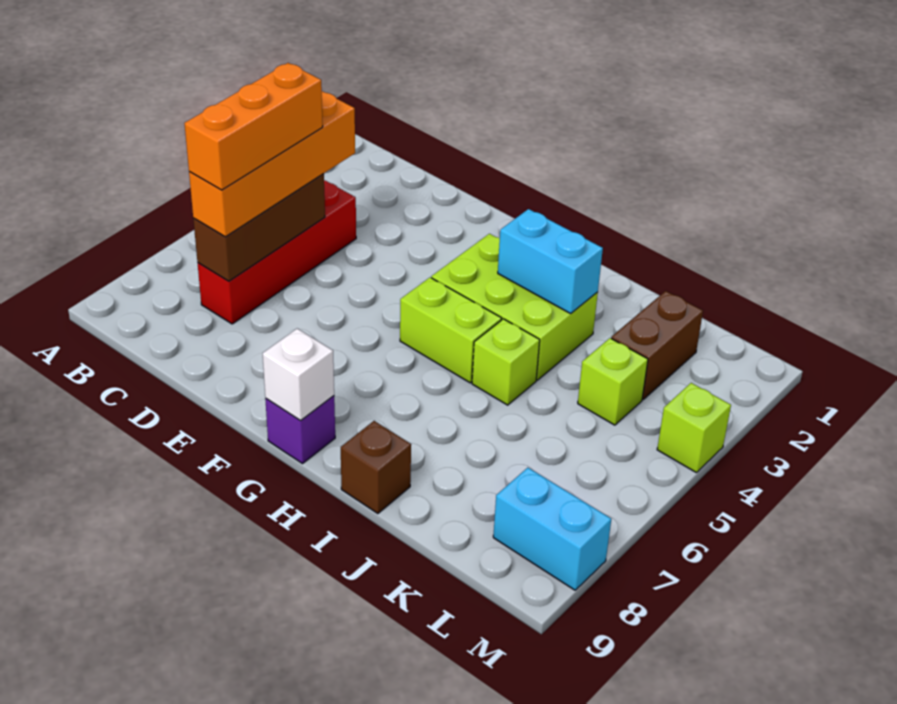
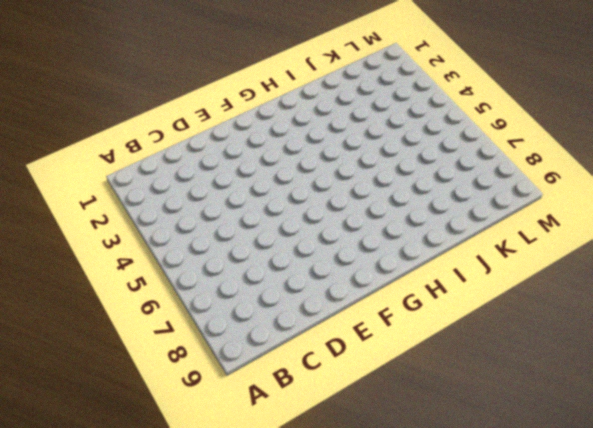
none -> red 1x4 brick [198,180,356,324]
none -> lime 2x3 brick [431,234,598,380]
none -> lime 1x2 brick [400,277,502,383]

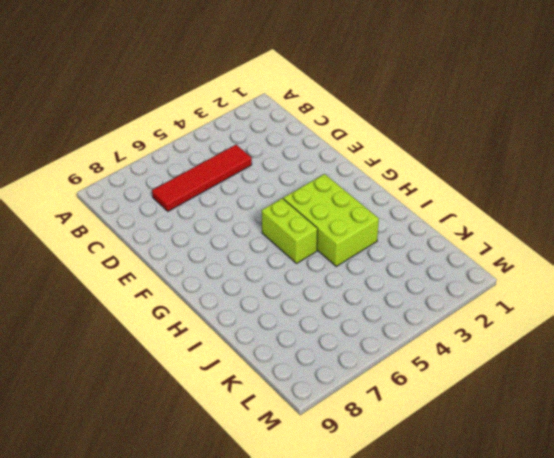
red 1x4 tile [152,145,252,211] -> red 1x4 brick [198,180,356,324]
none -> purple 1x1 brick [265,396,335,464]
none -> lime 1x1 brick [472,319,540,405]
none -> brown 1x1 brick [341,421,411,514]

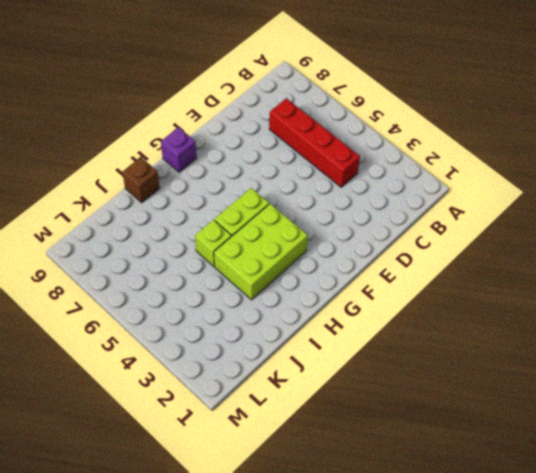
none -> brown 1x2 brick [611,291,703,399]
none -> lime 1x1 brick [578,338,648,425]
none -> cyan 1x2 brick [493,468,611,590]

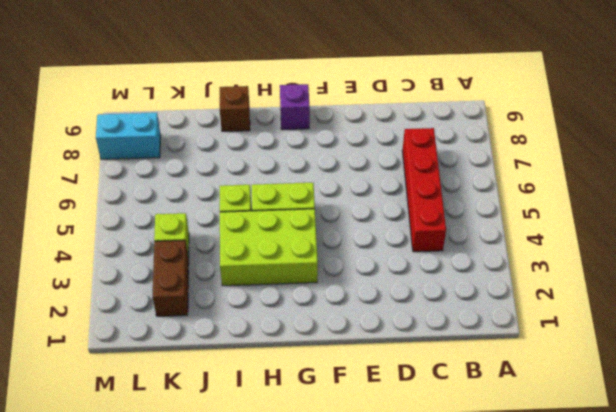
none -> lime 1x1 brick [657,383,731,473]
none -> brown 1x3 brick [193,174,325,281]
none -> white 1x1 brick [263,329,334,420]

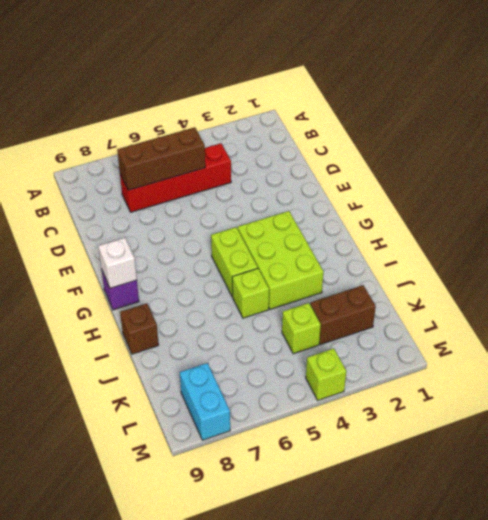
none -> cyan 1x2 brick [498,209,603,313]
none -> orange 1x4 brick [189,91,355,237]
none -> orange 1x3 brick [184,63,323,190]

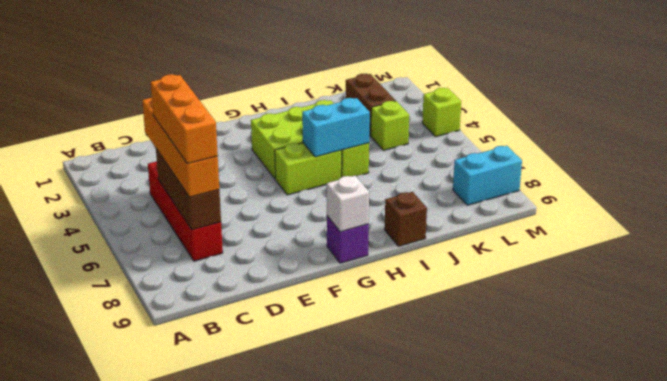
cyan 1x2 brick [302,98,370,157] -> cyan 1x2 brick moved to [498,209,603,313]

